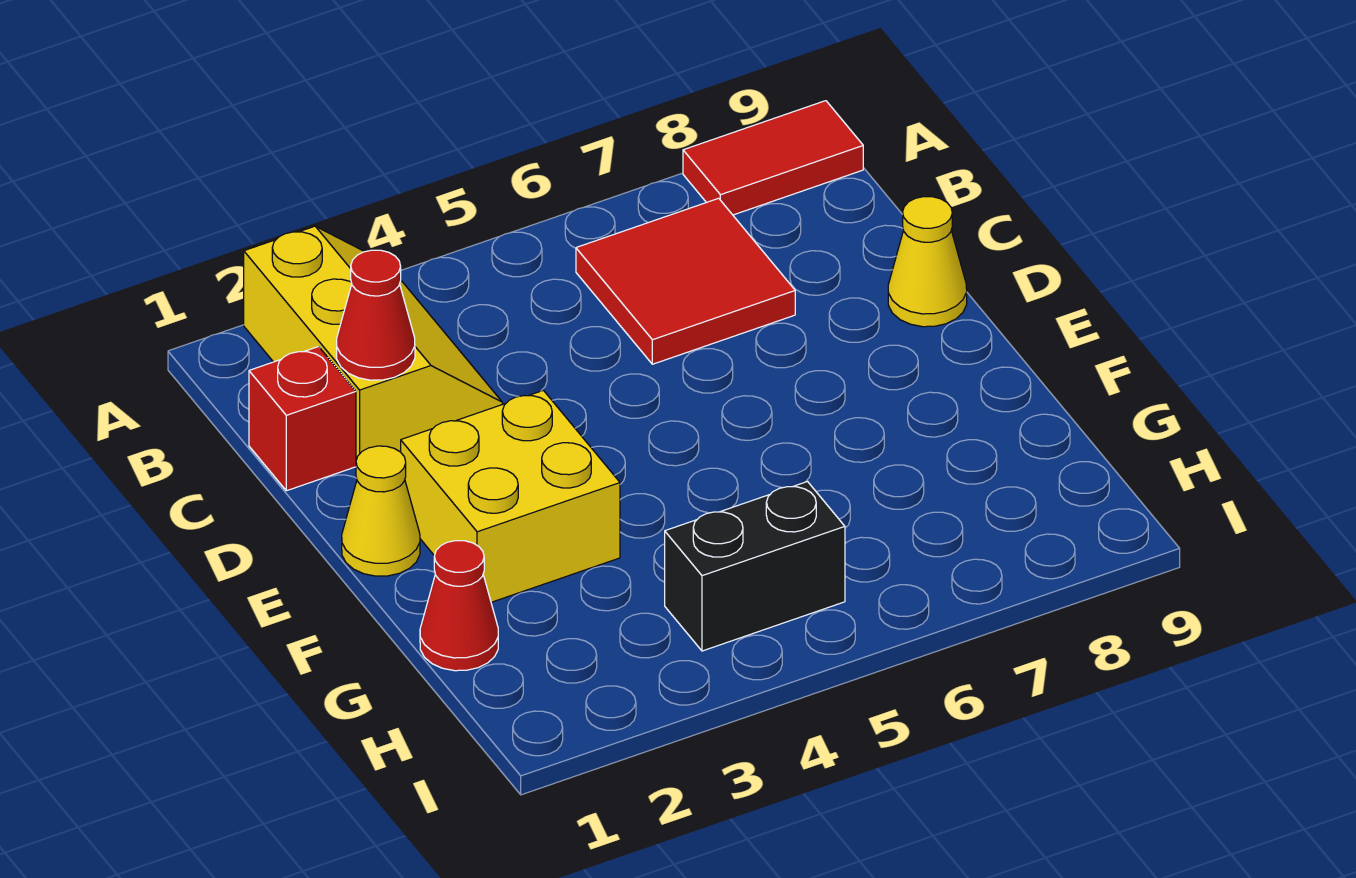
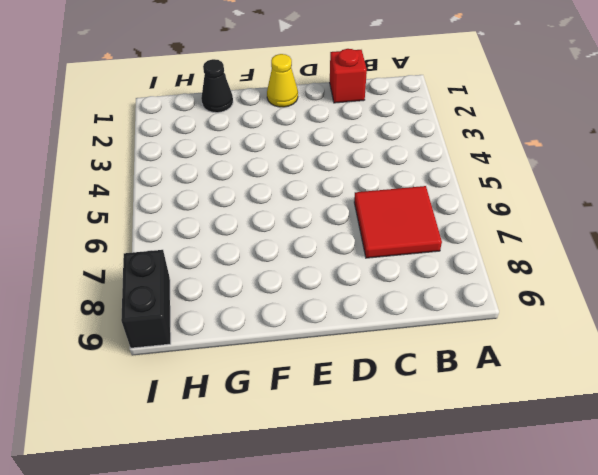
black 1x1 cone [201,59,233,113] -> red 1x1 cone [420,541,498,671]
black 1x2 brick [121,250,171,348] -> black 1x2 brick moved to [665,482,845,651]
none -> yellow 2x3 slope [244,226,502,460]
none -> red 1x2 tile [683,101,863,215]

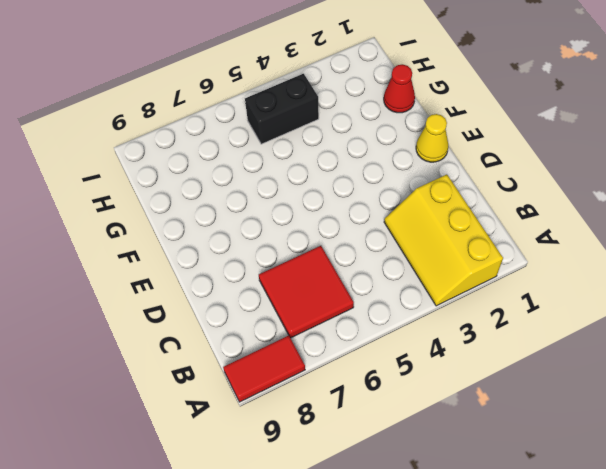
none -> red 1x1 brick [249,347,356,491]
none -> yellow 1x1 cone [888,197,967,327]

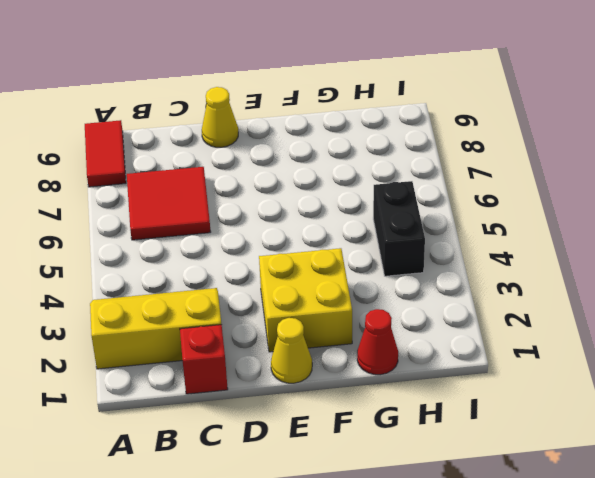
none -> red 1x1 cone [337,250,415,380]

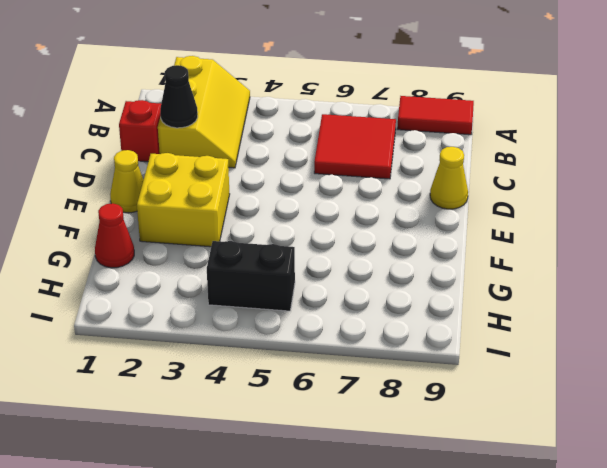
black 1x1 cone [160,65,198,128] -> red 1x1 cone [337,250,415,380]

